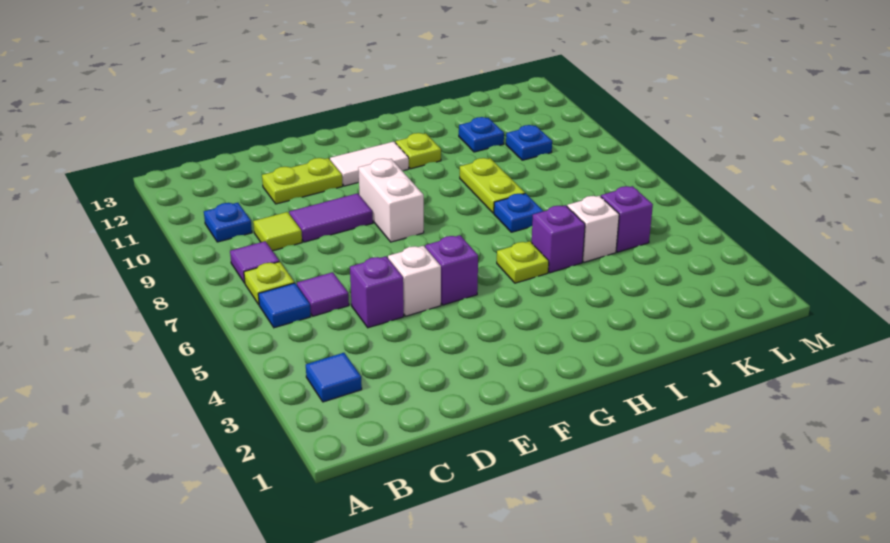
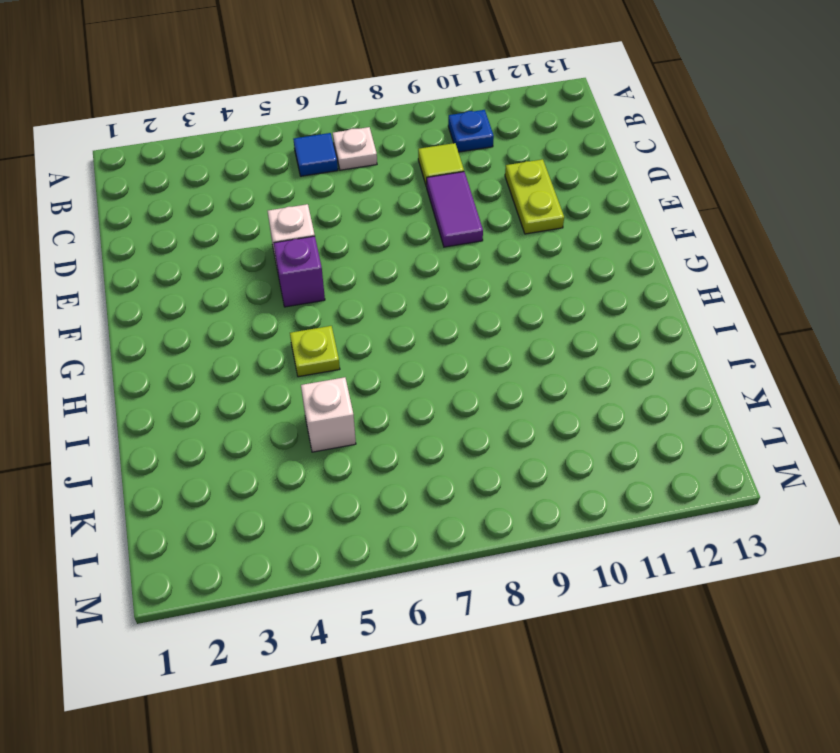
white 1x1 plate [333,127,377,170] -> lime 1x1 plate [244,262,294,305]
none -> blue 1x1 tile [306,353,362,402]
none -> purple 1x1 tile [230,241,279,283]
none -> purple 1x1 tile [297,272,349,316]

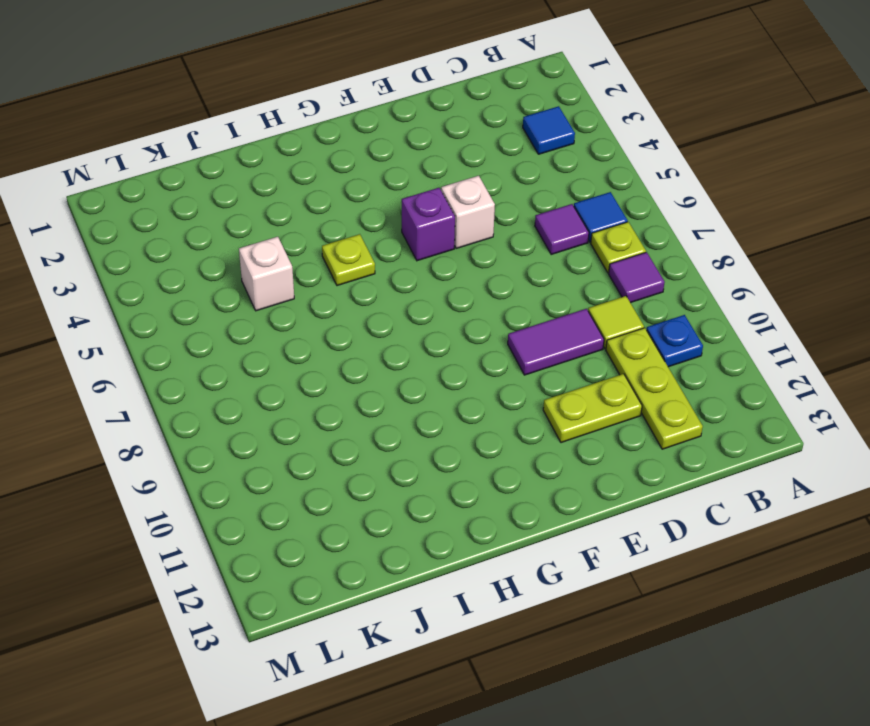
lime 1x3 plate [606,328,703,449] -> none
none -> purple 1x1 brick [350,256,404,328]
none -> white 1x2 brick [358,159,424,242]
none -> white 1x2 tile [330,142,409,186]

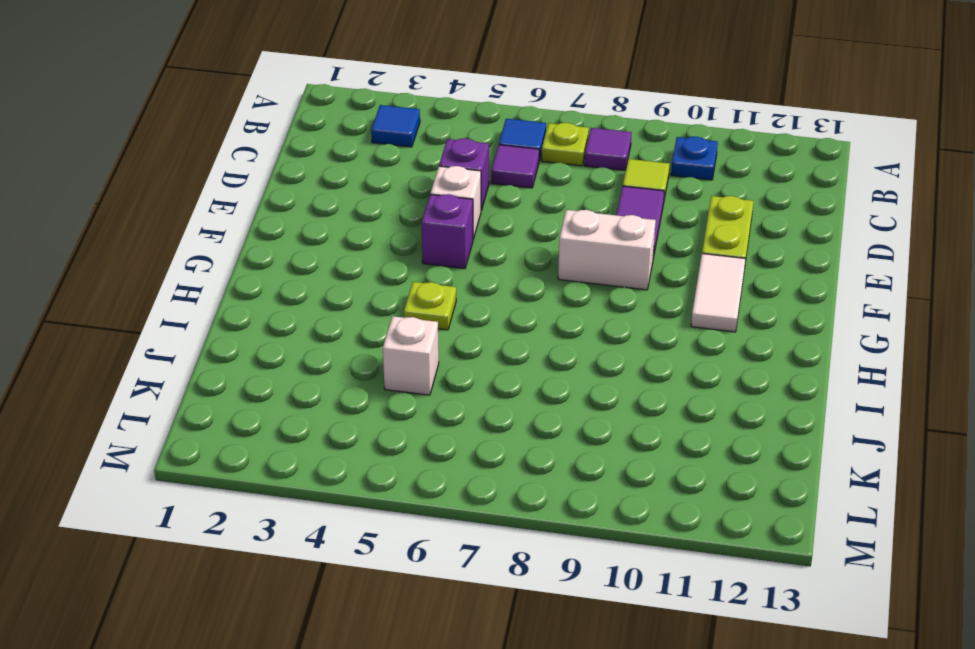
none -> lime 1x1 plate [396,133,441,169]
none -> purple 1x1 brick [532,205,585,273]
none -> blue 1x1 plate [494,193,543,232]

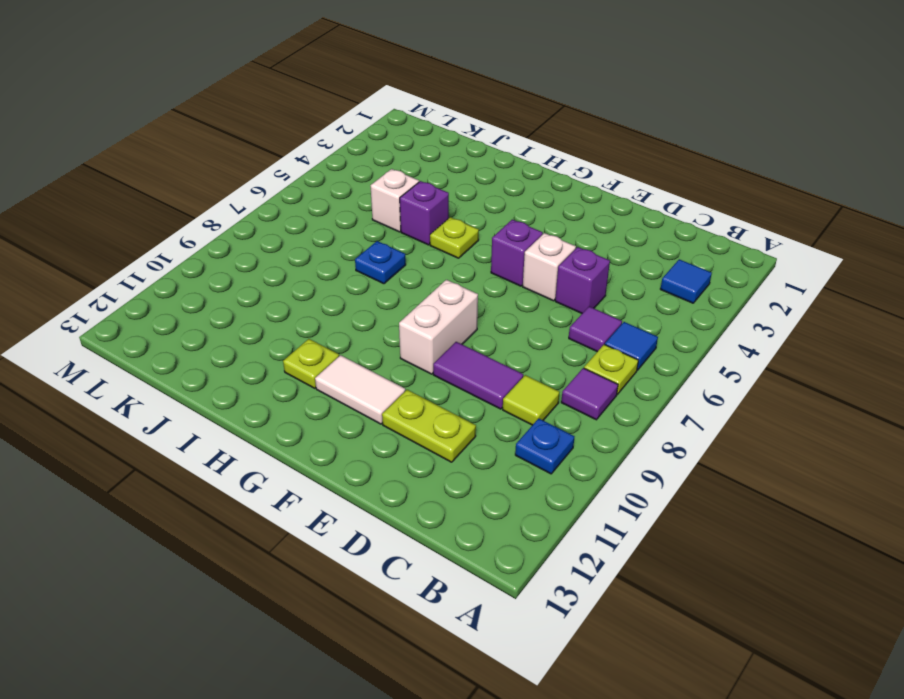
none -> lime 1x2 plate [460,158,525,213]
none -> blue 1x1 plate [459,117,504,152]
none -> purple 1x1 brick [601,186,653,252]

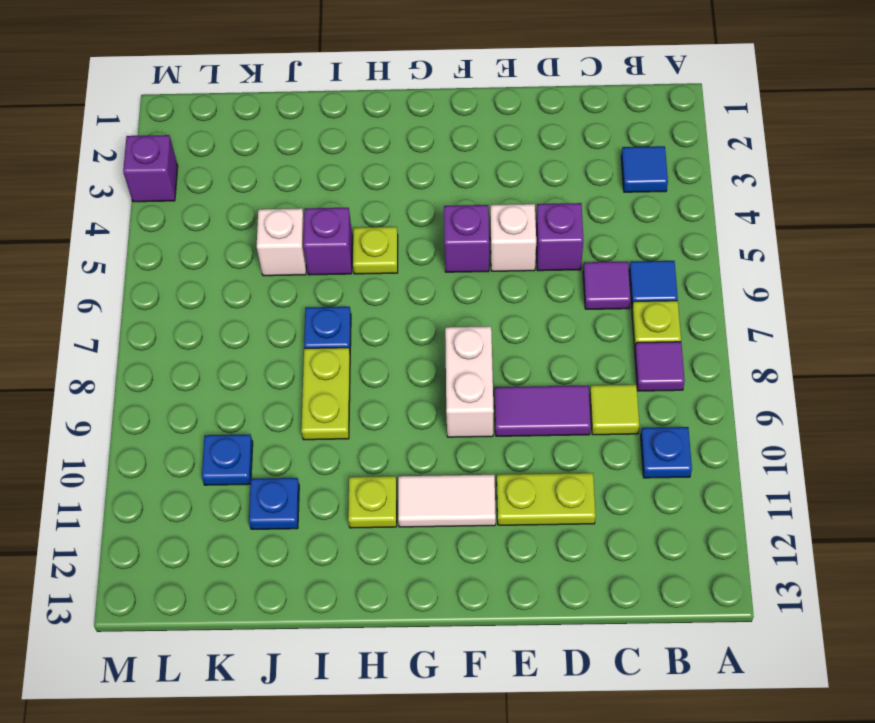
purple 1x1 brick [123,135,178,202] -> purple 1x1 brick moved to [601,186,653,252]

